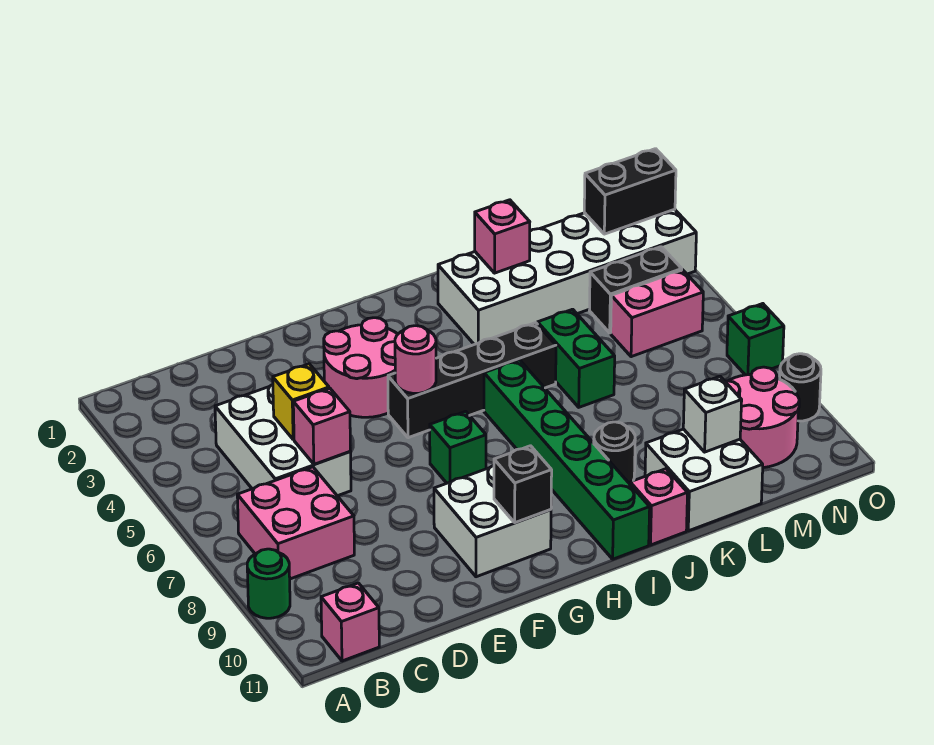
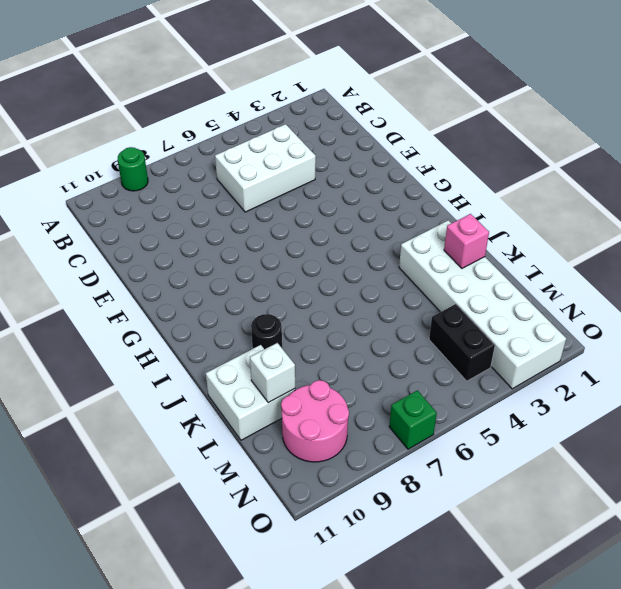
none -> pink 2x2 brick [237,467,354,579]
none -> pink 1x1 brick [321,583,379,661]
none -> pink 2x2 round brick [324,318,398,417]

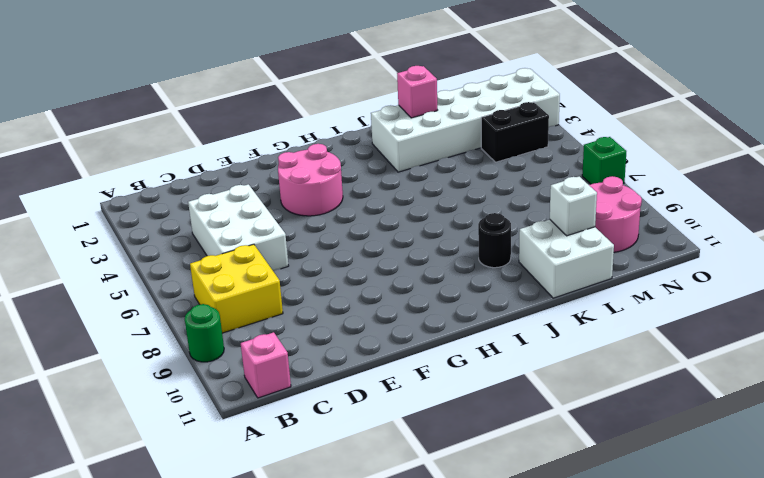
yellow 2x2 brick [190,244,283,333] -> pink 2x2 brick [237,467,354,579]
none -> white 2x2 brick [434,465,551,577]
none -> black 1x4 brick [388,323,556,438]
none -> green 1x1 brick [430,411,486,483]

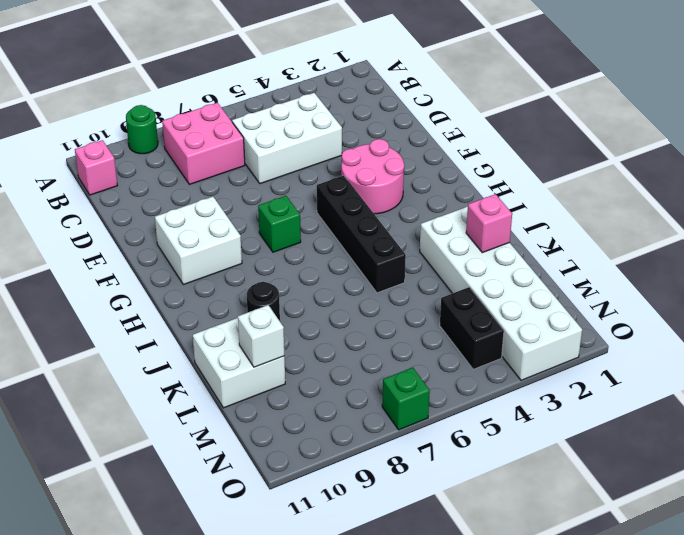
none -> green 1x6 brick [484,360,650,559]
none -> pink 1x1 brick [630,469,688,545]
none -> green 1x2 brick [538,309,615,407]

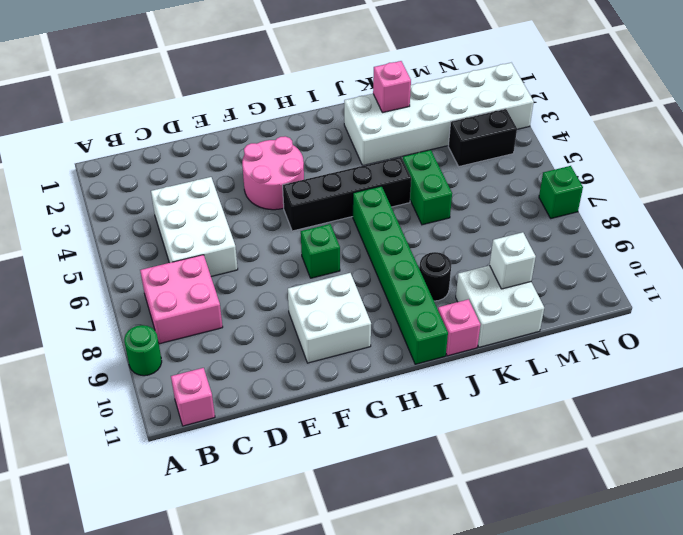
none -> pink 1x2 brick [611,270,703,357]
none -> pink 2x2 round brick [725,367,799,468]
none -> black 1x1 round brick [780,354,821,421]

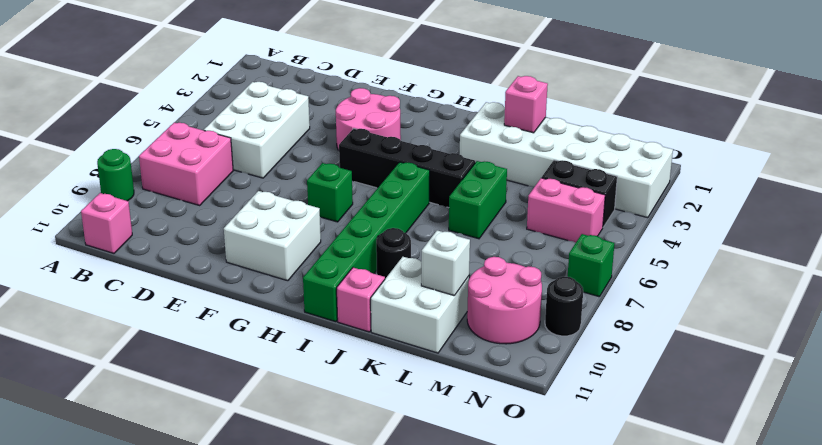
none -> yellow 1x1 brick [273,364,329,439]
none -> pink 1x1 brick [293,388,350,464]
none -> pink 1x1 round brick [395,326,436,393]

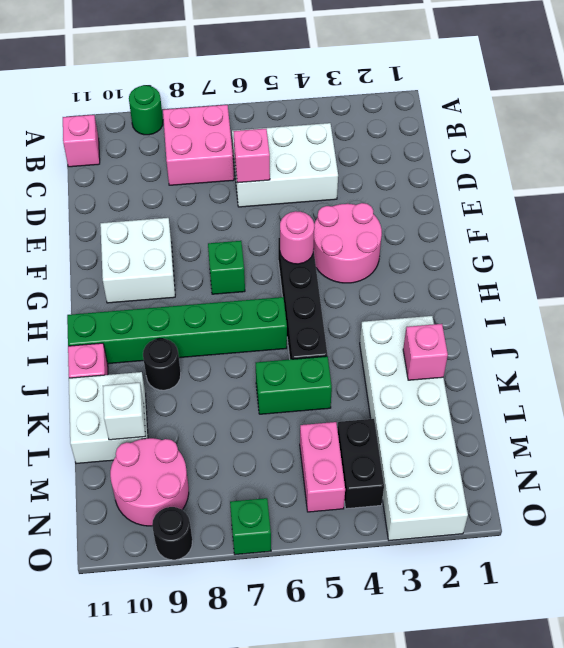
none -> yellow 1x1 brick [273,364,329,439]
none -> black 1x1 brick [494,446,552,523]
none -> black 1x2 brick [584,149,676,234]

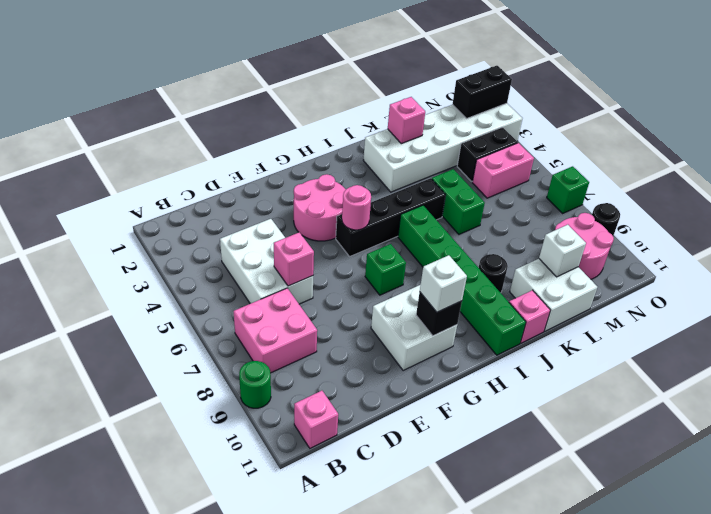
white 1x1 brick [420,255,467,312] -> none
none -> yellow 1x1 brick [273,364,329,439]

